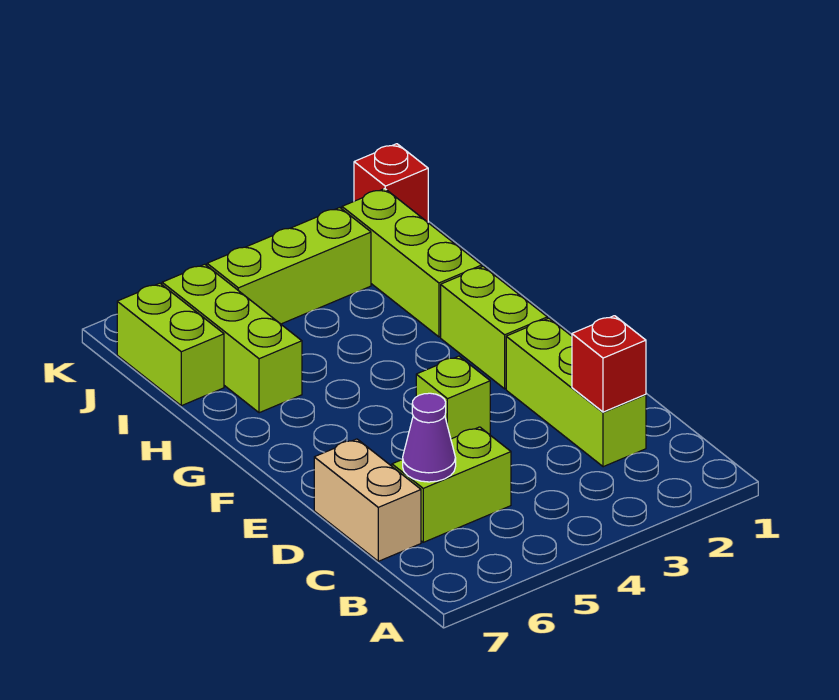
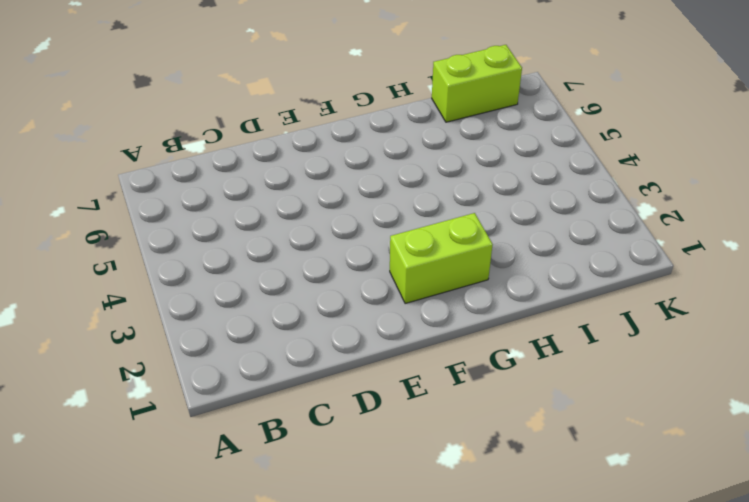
none -> lime 1x3 brick [506,318,646,467]
none -> lime 1x2 brick [392,427,511,542]
none -> tan 1x2 brick [314,439,421,561]

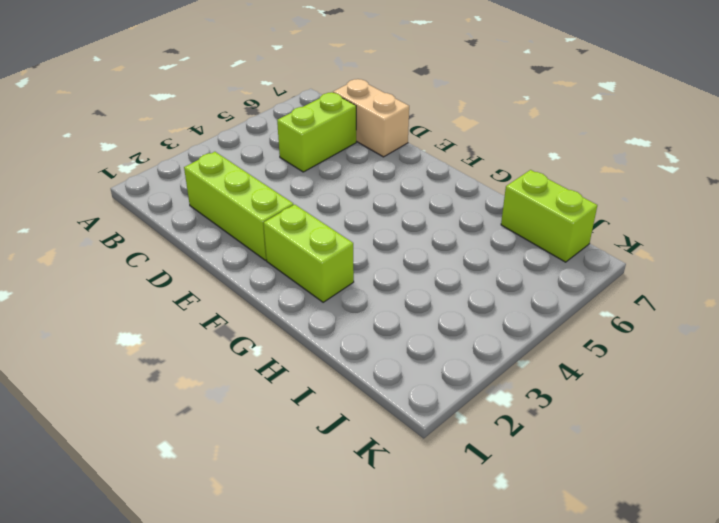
none -> lime 1x1 brick [416,356,490,439]
none -> lime 1x3 brick [342,189,482,337]
none -> lime 1x3 brick [162,264,302,413]

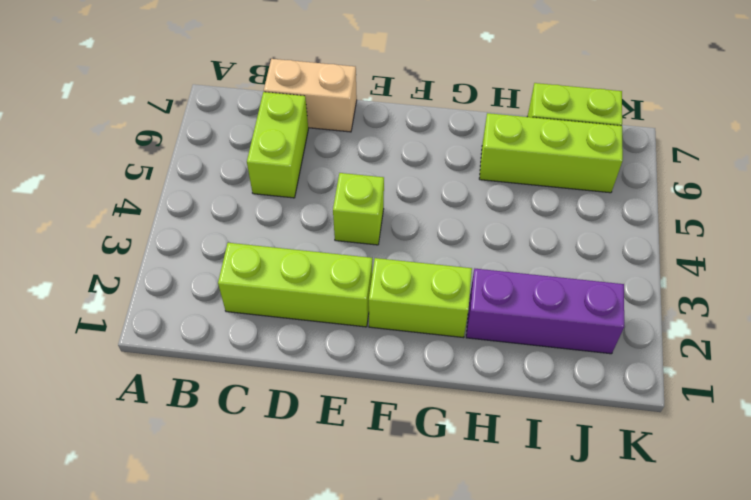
purple 1x3 brick [466,269,624,354] -> lime 1x3 brick [342,189,482,337]
none -> lime 1x3 brick [207,208,371,324]
none -> red 1x1 brick [354,144,428,222]
none -> red 1x1 brick [572,316,646,412]

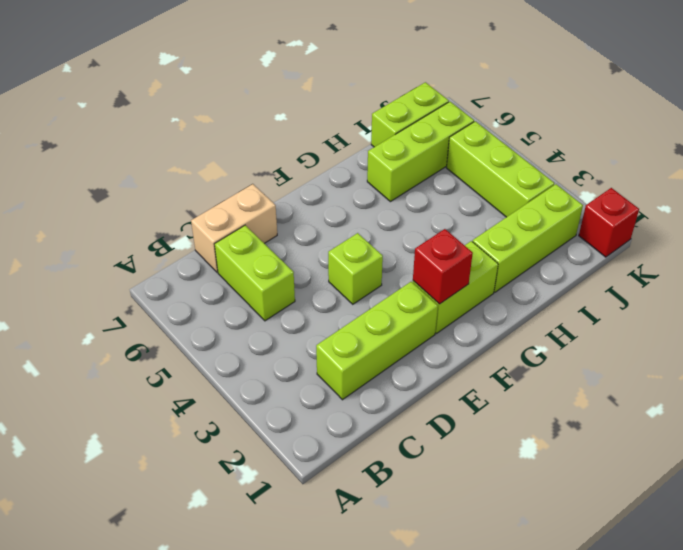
red 1x1 brick [413,229,473,304] -> red 1x1 brick moved to [572,316,646,412]
none -> purple 1x1 cone [403,393,456,482]

